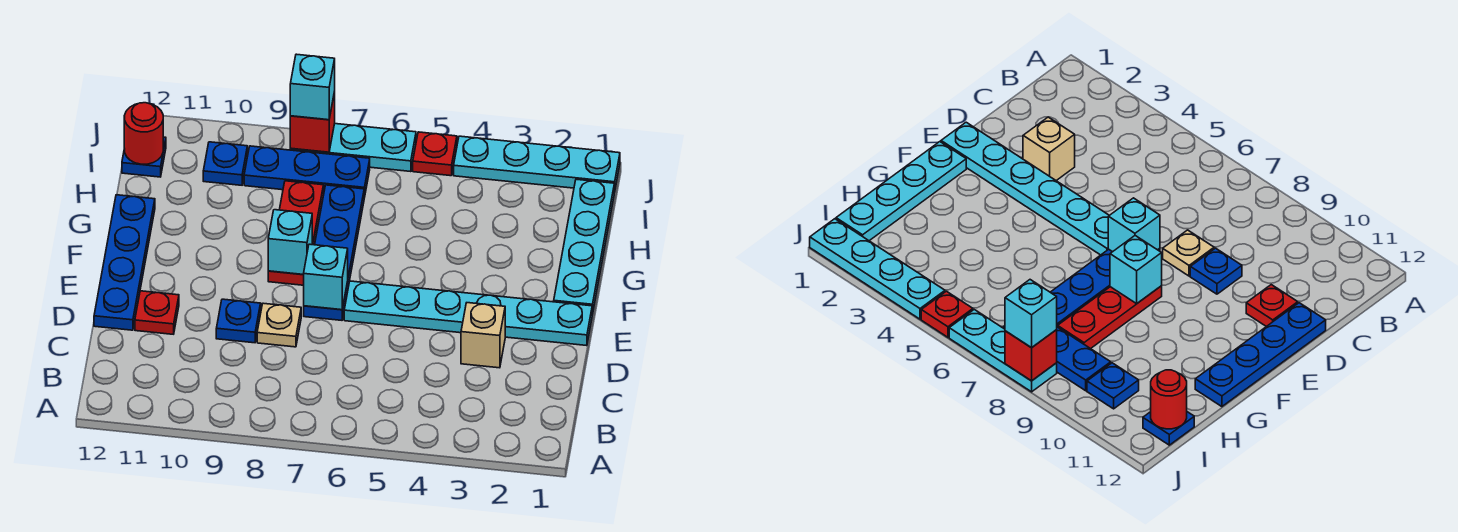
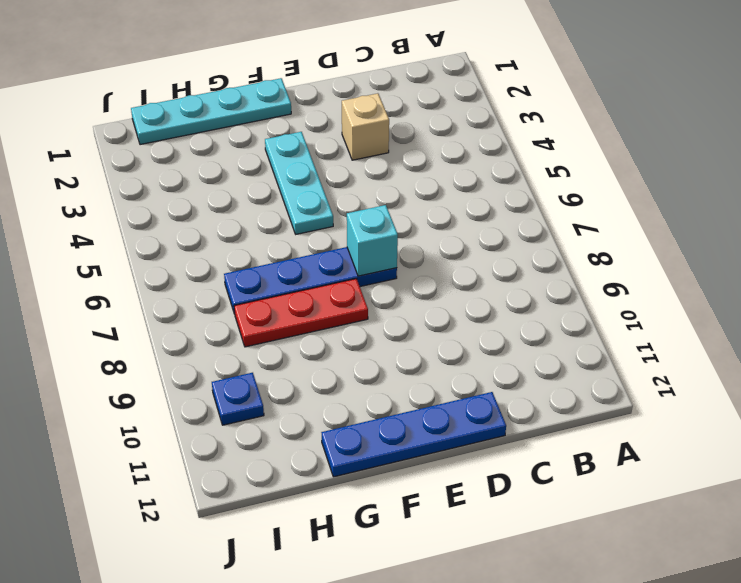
cyan 1x3 plate [265,132,333,234] -> cyan 1x3 plate moved to [290,124,416,172]
none -> tan 1x1 plate [257,303,301,347]
none -> blue 1x1 plate [216,299,261,343]
none -> red 1x1 plate [135,291,179,334]

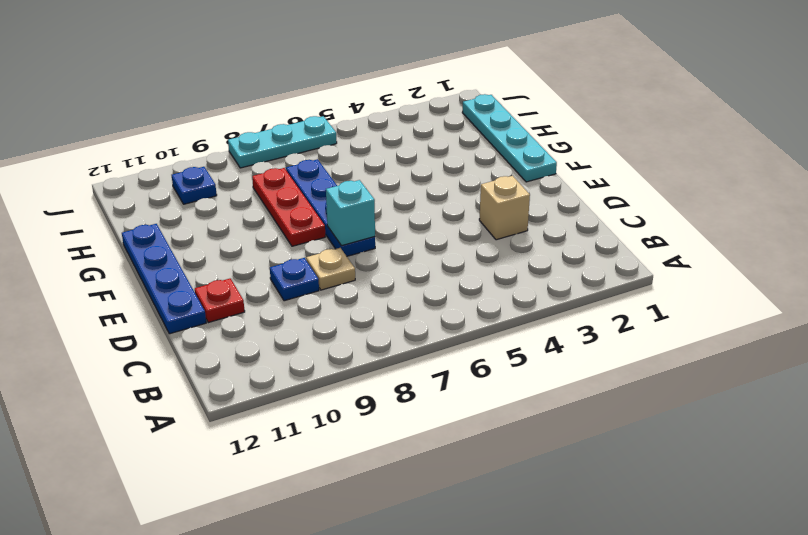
none -> cyan 1x6 plate [344,281,592,346]
none -> blue 1x3 plate [244,146,370,198]
none -> blue 1x1 plate [122,137,166,177]

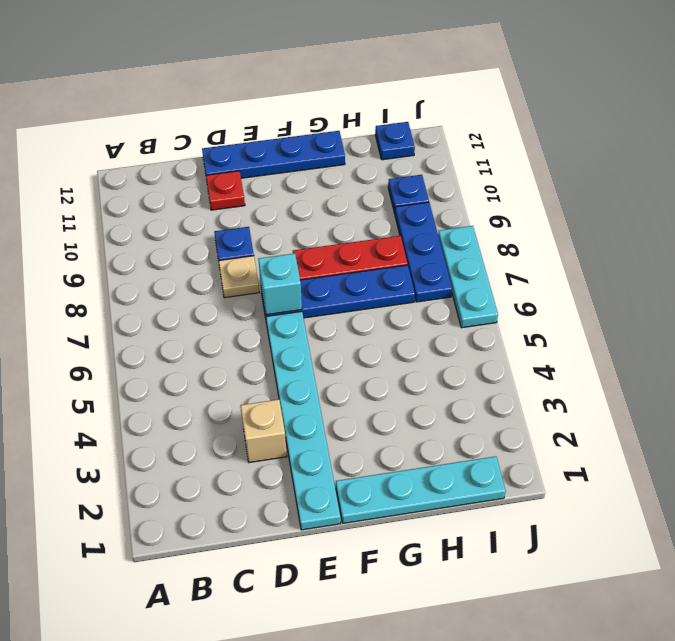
none -> cyan 1x4 plate [454,136,620,192]
none -> red 1x1 plate [413,132,457,176]
none -> cyan 1x1 brick [268,210,312,275]

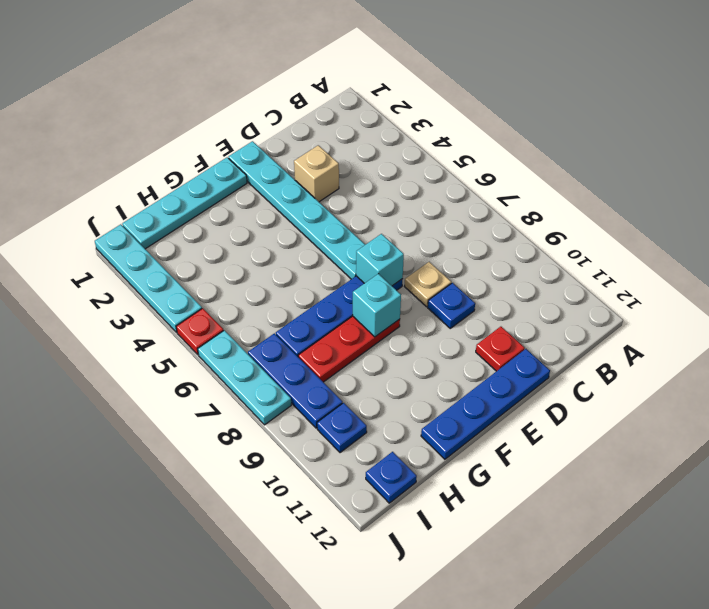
none -> red 1x1 round brick [124,103,163,164]
none -> red 1x1 brick [290,92,335,152]
none -> cyan 1x1 brick [290,54,335,120]

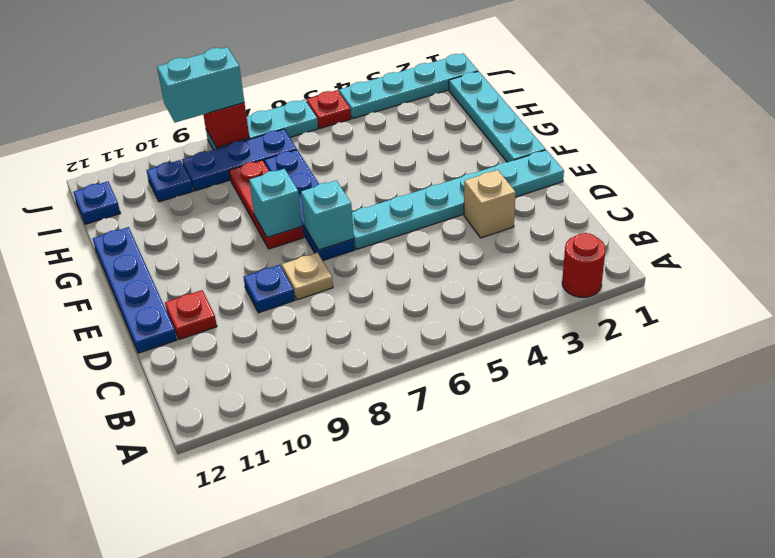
red 1x1 round brick [562,233,606,297] -> red 1x1 round brick moved to [124,103,163,164]
cyan 1x2 brick [157,47,244,122] -> cyan 1x1 brick [290,54,335,120]

